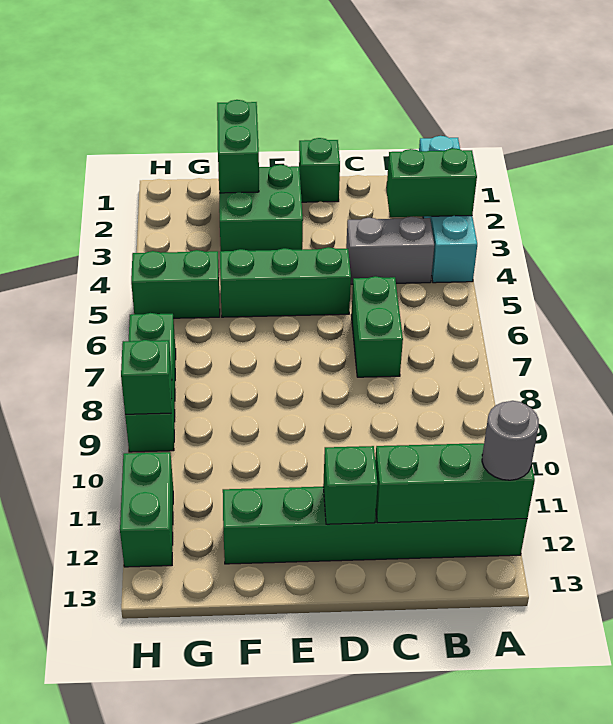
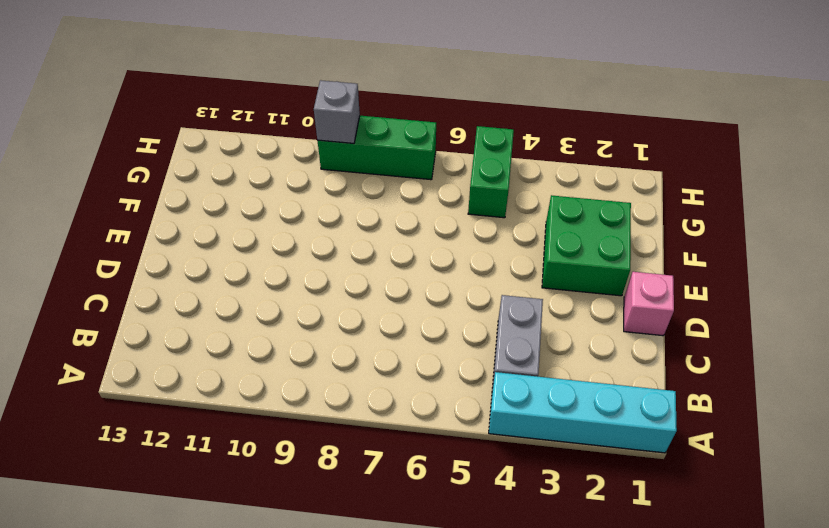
pink 1x1 brick [624,272,674,336] -> green 1x1 brick [299,138,340,202]
grey 1x1 brick [314,80,360,144] -> green 1x1 brick [121,340,172,415]
none -> green 1x6 brick [223,487,527,564]
none -> green 1x2 brick [351,276,403,377]
none -> green 1x3 brick [220,247,351,317]

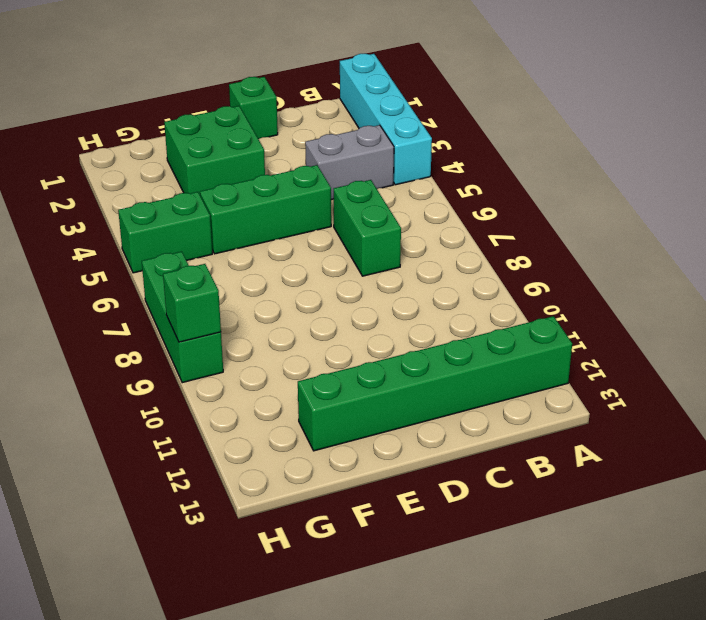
none -> green 1x2 brick [120,452,173,567]
none -> green 1x2 brick [387,148,477,217]
none -> green 1x3 brick [375,443,535,523]

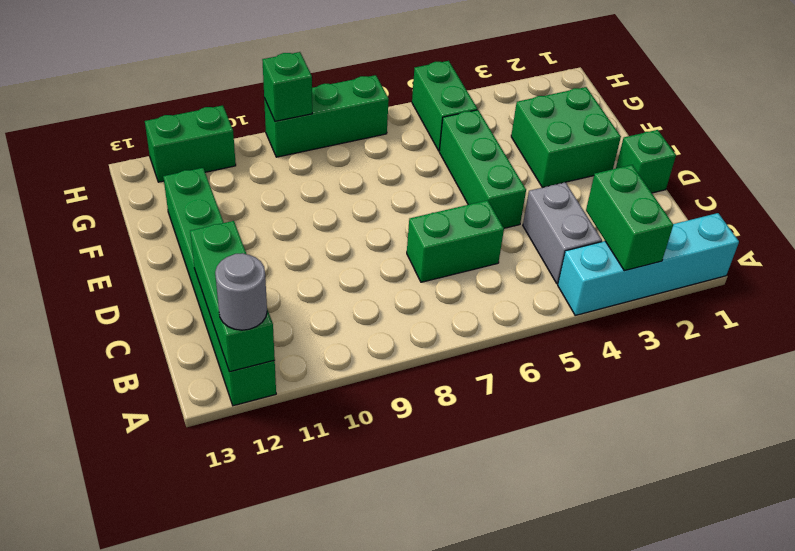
none -> green 1x1 brick [323,446,378,524]
none -> green 1x2 brick [217,100,259,193]

